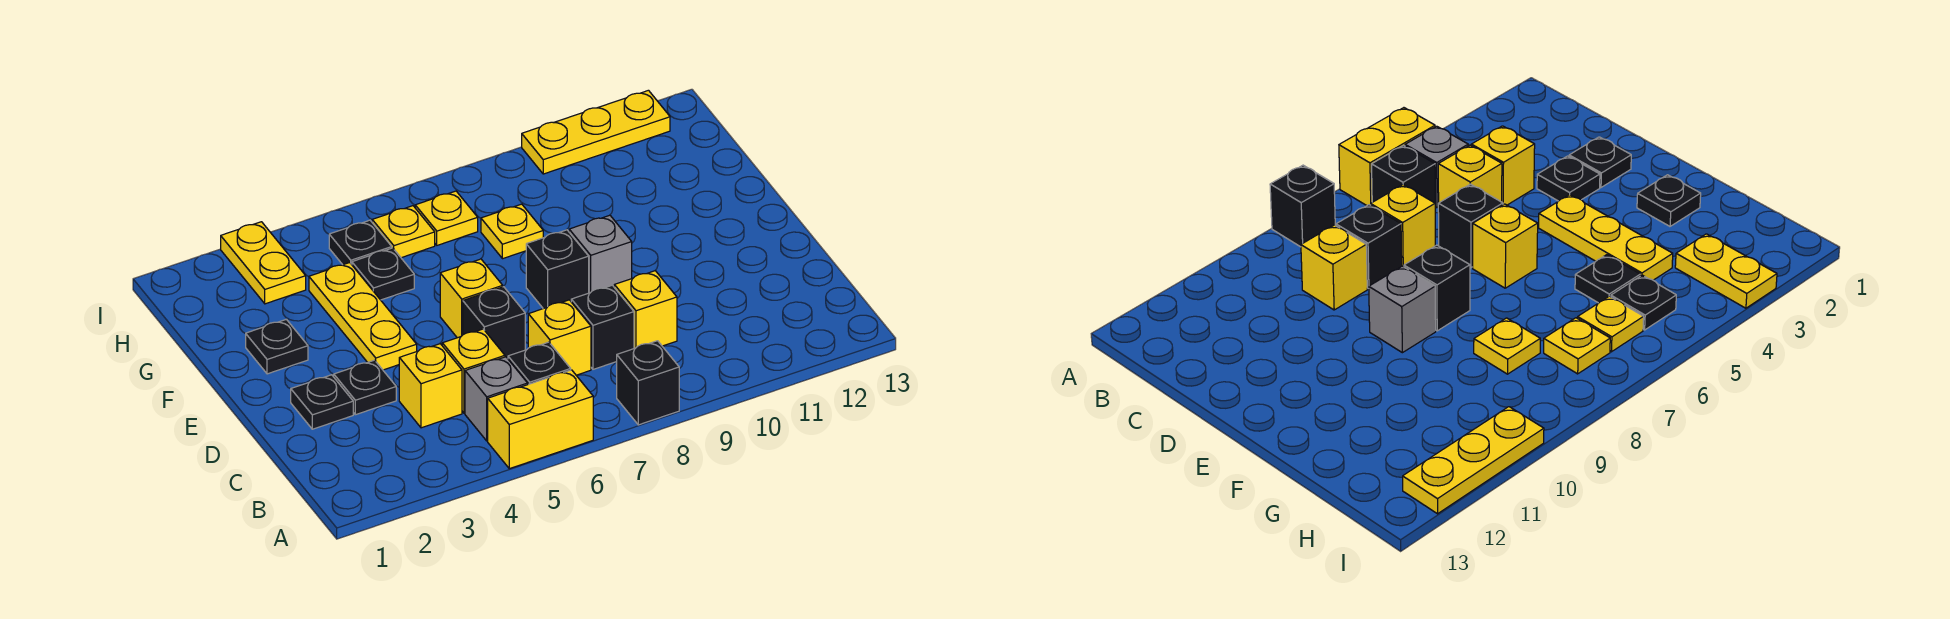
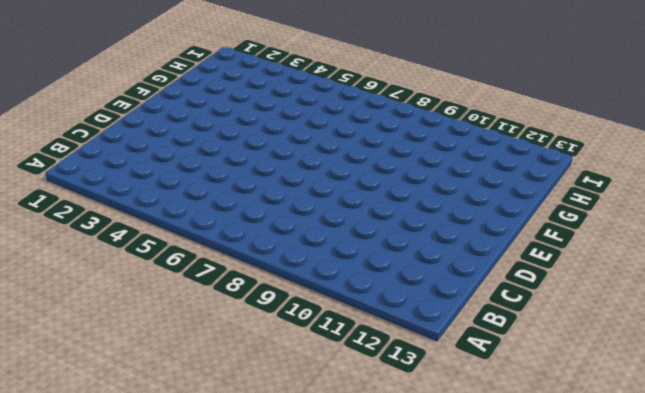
none -> yellow 1x2 brick [488,370,593,469]
none -> black 1x1 brick [617,341,679,425]
none -> grey 1x1 brick [465,357,528,441]

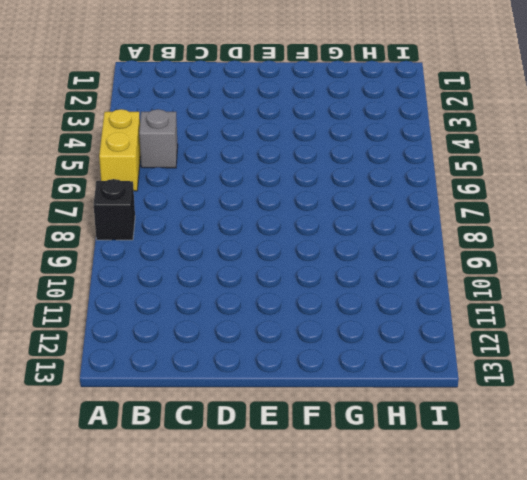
none -> black 1x1 brick [508,342,571,384]
none -> yellow 1x1 brick [399,344,462,428]
none -> yellow 1x1 brick [442,329,505,413]

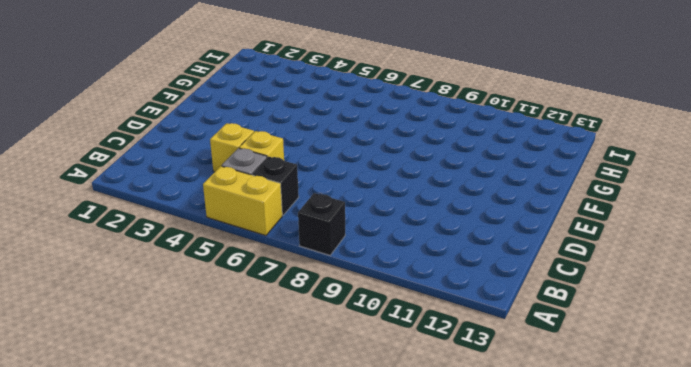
none -> yellow 1x1 brick [528,300,591,375]
none -> black 1x1 brick [571,285,634,369]
none -> yellow 1x1 brick [614,271,677,348]

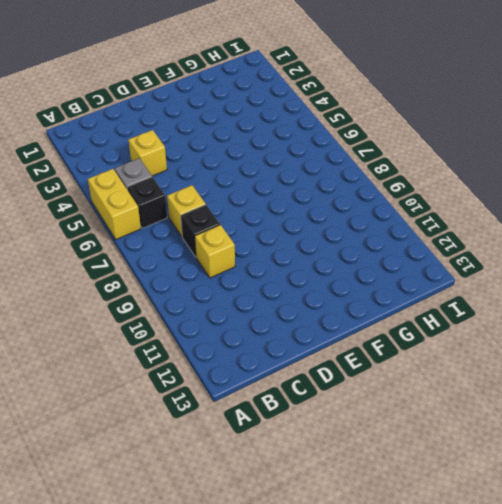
none -> black 1x1 brick [617,341,679,425]
none -> yellow 1x1 brick [442,329,505,413]
none -> black 1x1 plate [291,375,353,429]

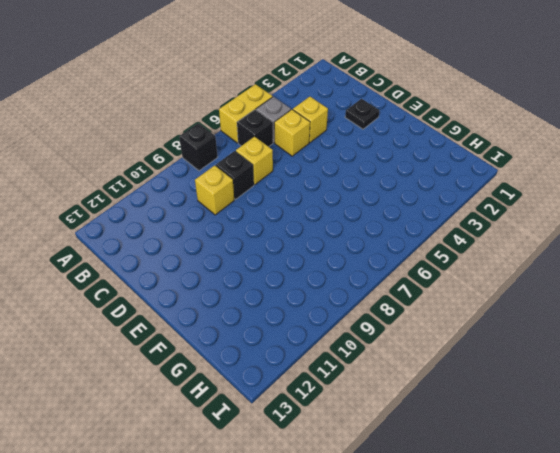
none -> black 1x1 plate [334,360,396,415]
none -> black 1x1 brick [463,287,525,358]
none -> yellow 1x3 plate [309,263,417,370]

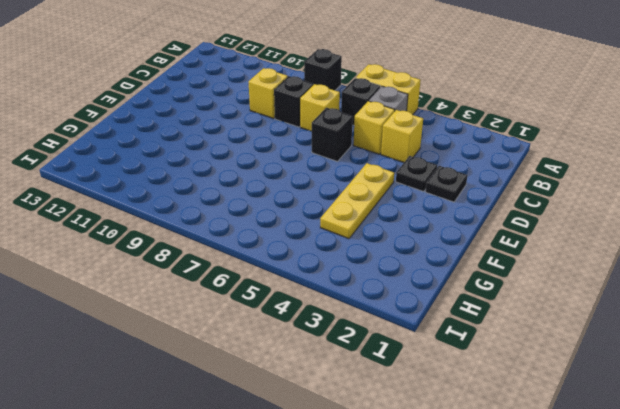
none -> yellow 1x1 brick [440,259,503,338]
none -> black 1x1 brick [526,230,589,309]
none -> grey 1x1 brick [569,215,632,293]

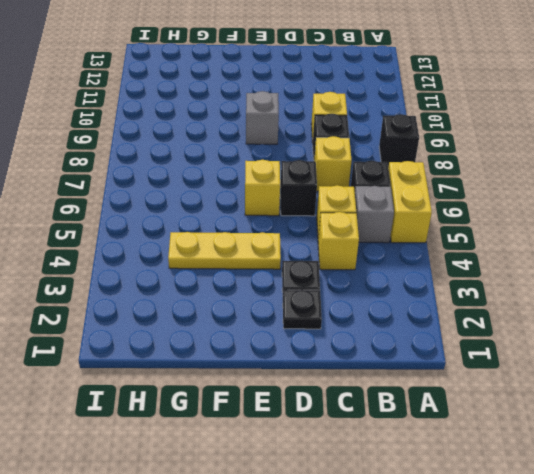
none -> black 1x1 brick [526,230,589,309]
none -> black 1x1 plate [246,319,308,374]
none -> black 1x1 plate [352,248,414,300]

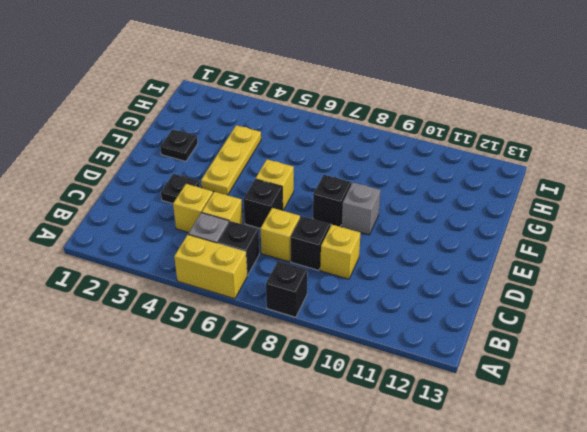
none -> black 1x1 plate [291,375,353,429]
none -> black 1x1 plate [352,248,414,300]
none -> yellow 1x1 plate [481,204,543,259]

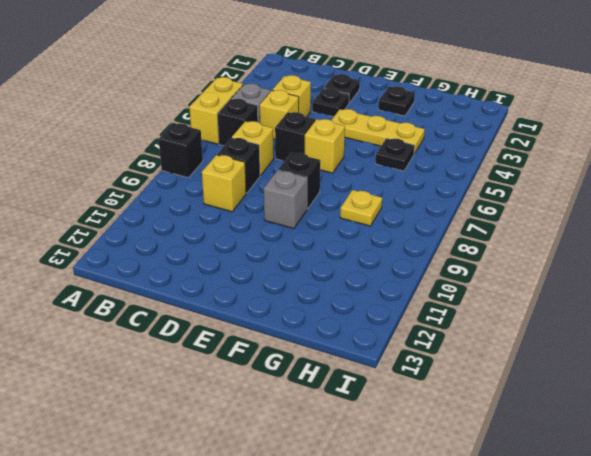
none -> yellow 1x2 plate [221,222,306,304]
none -> black 1x1 plate [329,220,392,265]
none -> yellow 1x1 plate [372,206,435,258]

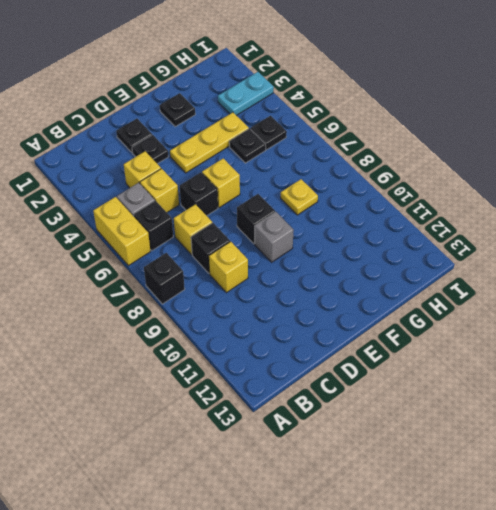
cyan 1x2 plate [218,72,274,115] -> yellow 1x2 plate [221,222,306,304]
none -> yellow 1x1 plate [372,206,435,258]
none -> yellow 1x1 plate [415,191,478,245]
none -> yellow 1x3 plate [522,90,670,174]

